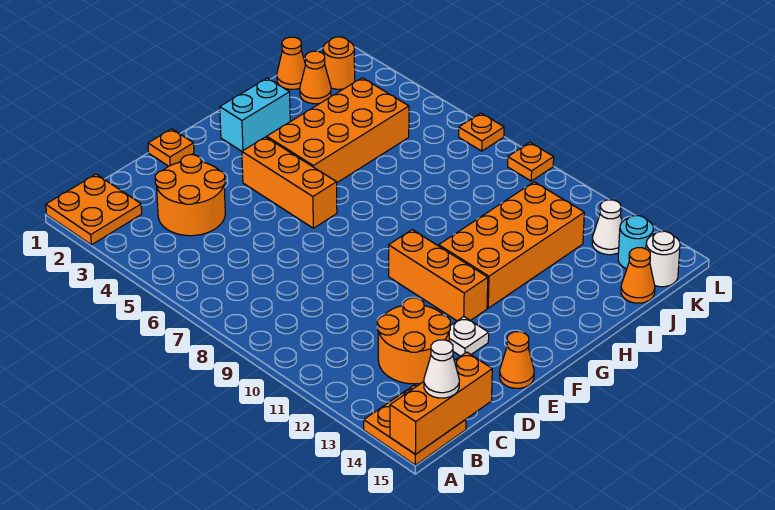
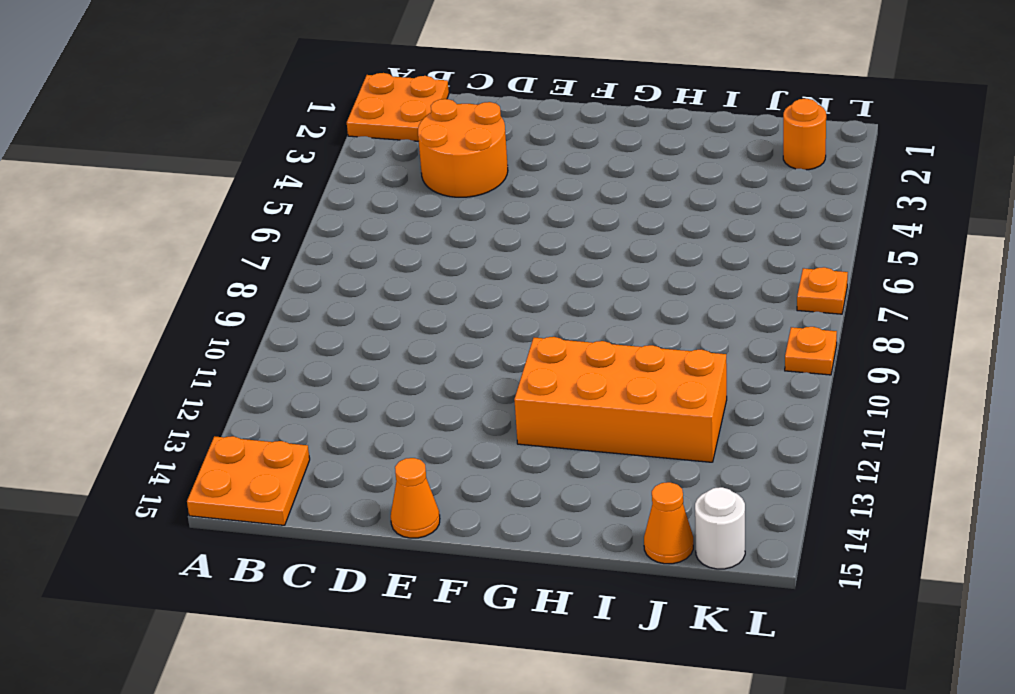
none -> orange 2x2 round brick [377,298,450,384]
none -> orange 1x1 plate [148,129,194,166]
none -> white 1x1 plate [449,317,489,356]

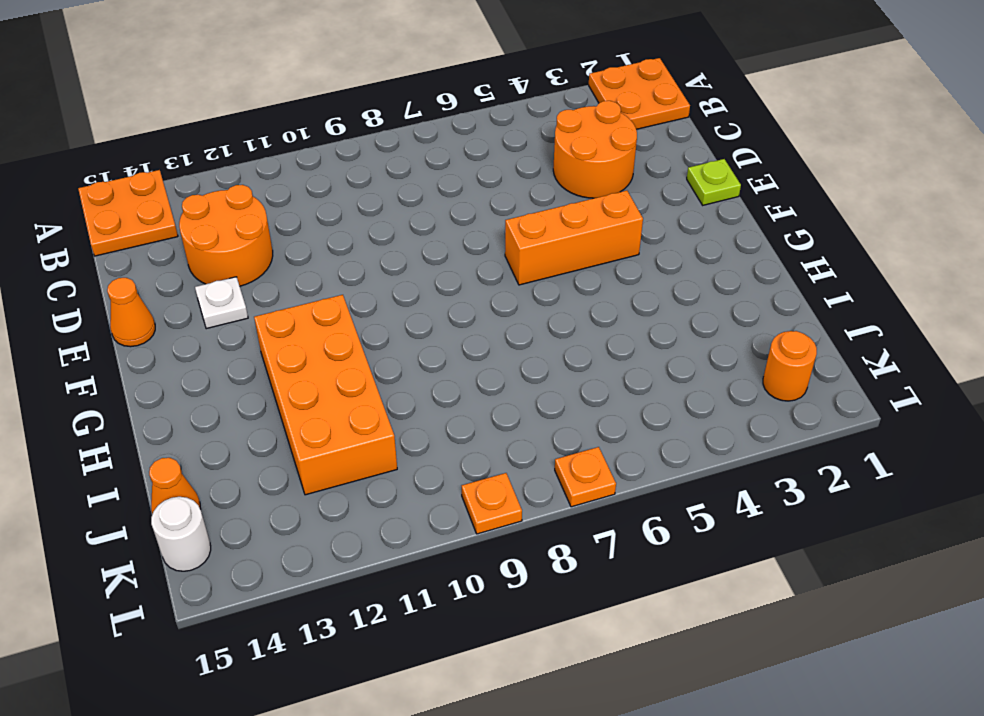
lime 1x1 plate [687,159,741,205] -> orange 1x1 plate [148,129,194,166]
none -> orange 1x3 brick [389,230,488,321]
none -> cyan 1x2 brick [220,78,290,151]
none -> orange 2x4 brick [267,78,409,182]

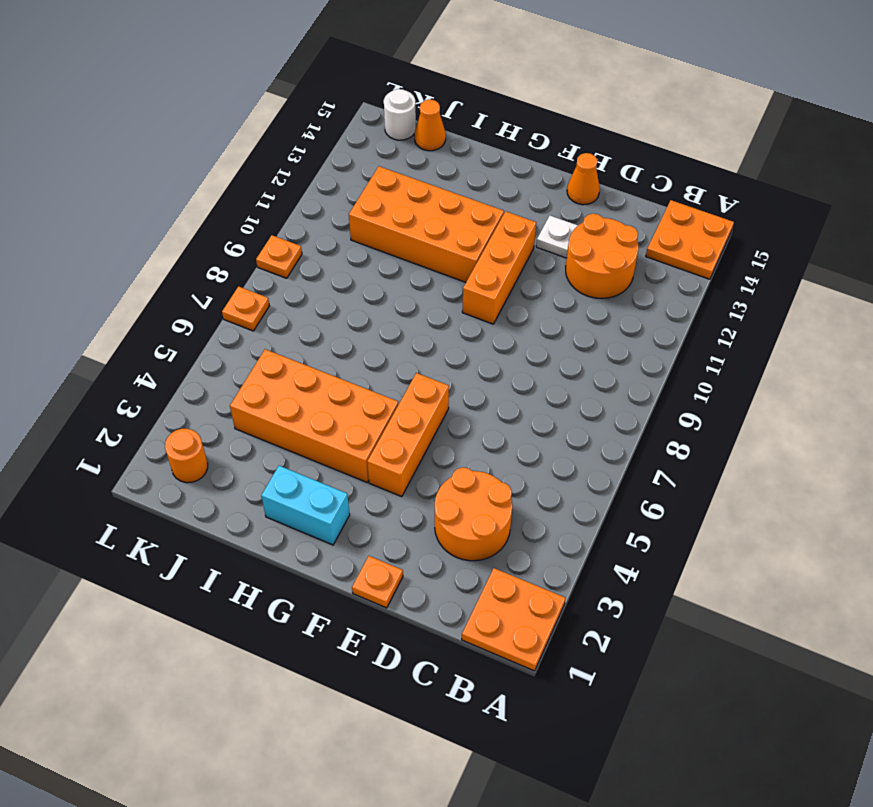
none -> orange 1x1 cone [277,37,305,89]
none -> orange 1x1 cone [300,51,331,104]
none -> white 1x1 cone [592,200,622,255]

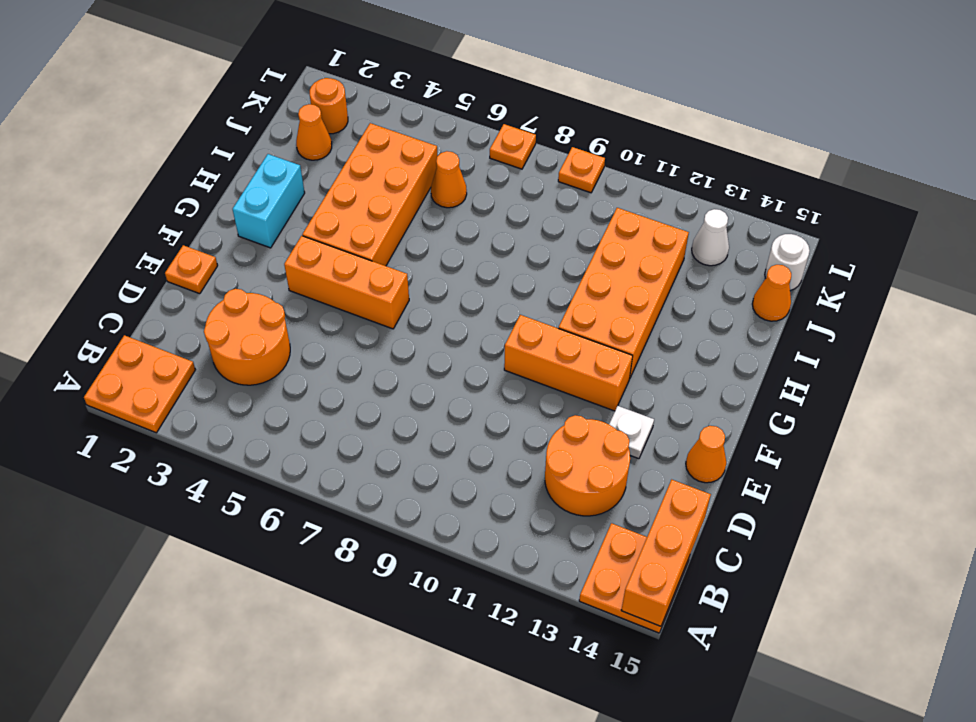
orange 1x1 cone [431,151,467,208] -> orange 1x1 cone moved to [277,37,305,89]
none -> cyan 1x1 round brick [618,216,653,269]
none -> white 1x1 cone [424,340,459,398]

